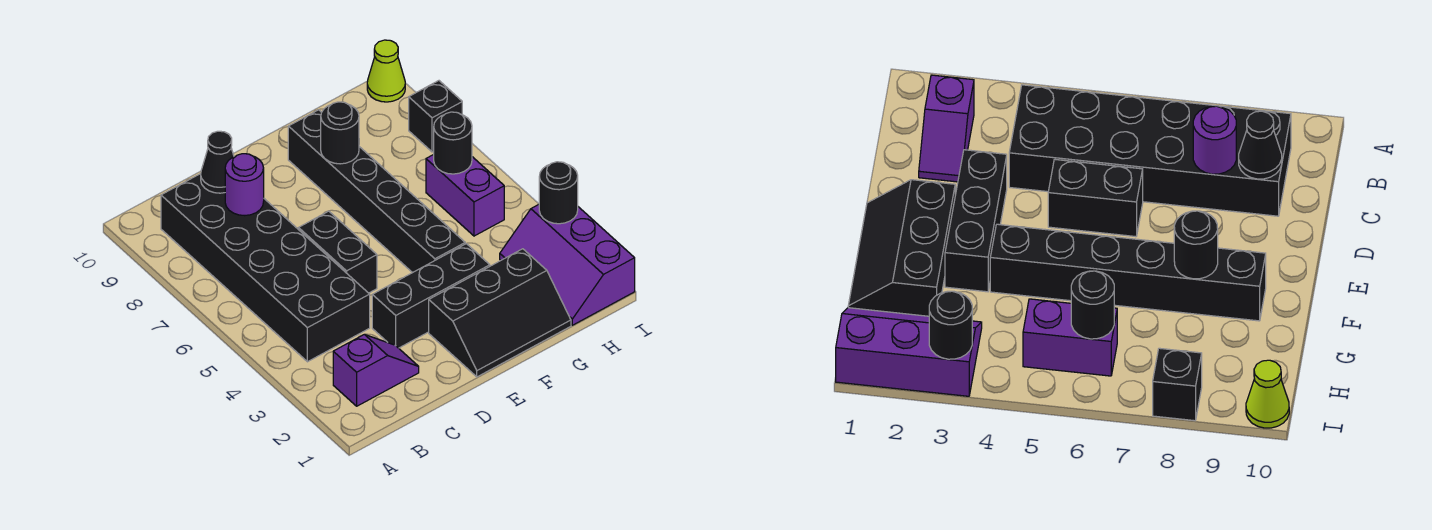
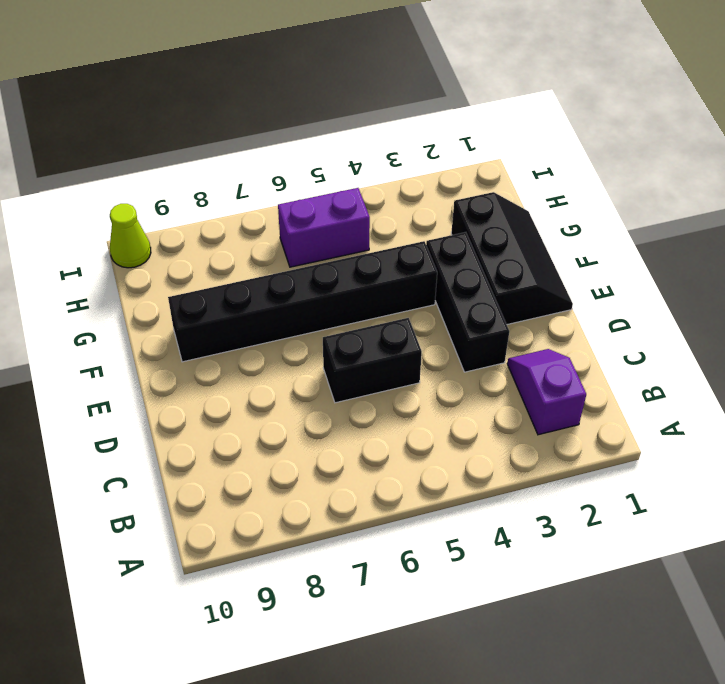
none -> black 2x6 brick [161,174,370,362]
none -> purple 2x3 slope [500,205,635,325]
none -> black 1x1 brick [409,81,462,152]

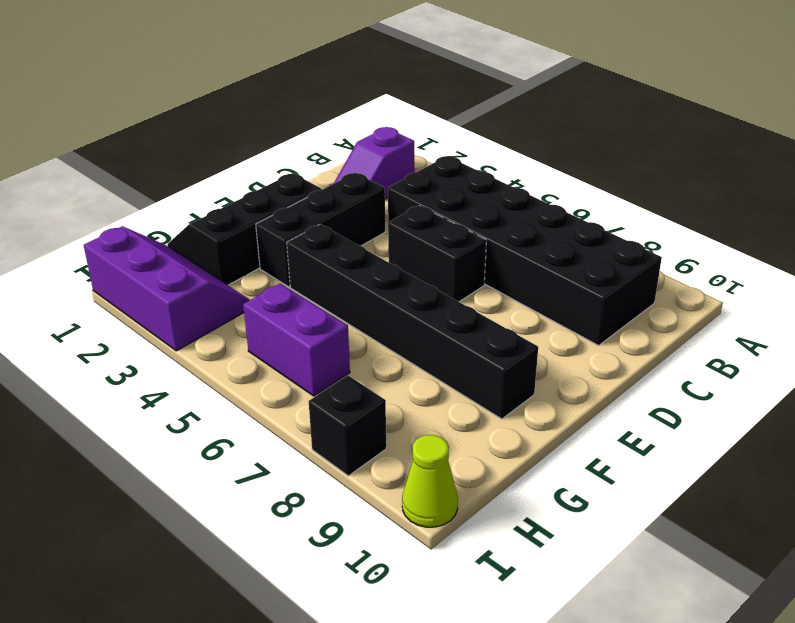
none -> purple 1x1 round brick [225,154,264,216]
none -> black 1x1 cone [201,131,234,193]
none -> black 1x1 round brick [321,102,359,164]

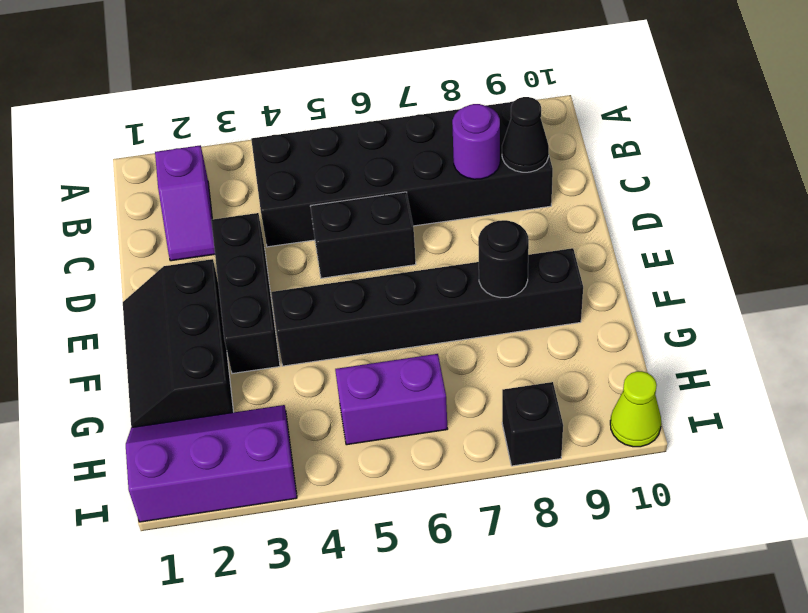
none -> black 1x1 round brick [434,112,472,174]
none -> black 1x1 round brick [539,162,578,224]

